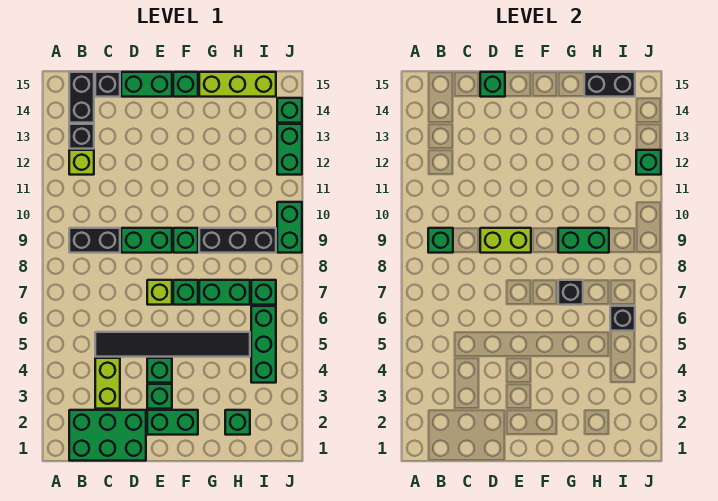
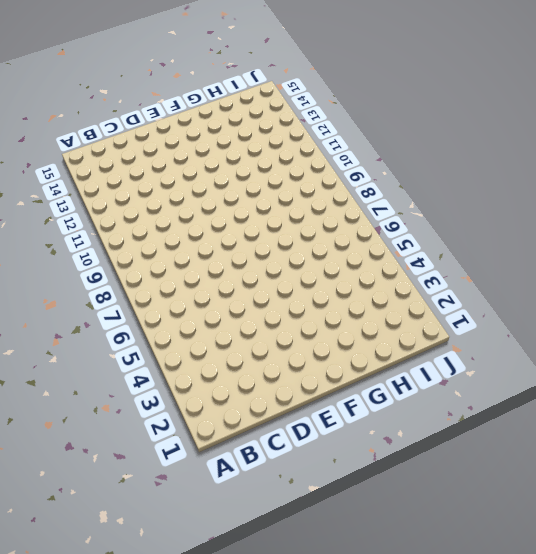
none -> green 2x3 brick [69,410,146,461]
none -> black 1x2 brick [69,228,120,253]
none -> lime 1x1 brick [69,150,94,175]
none -> black 1x1 brick [69,124,94,149]

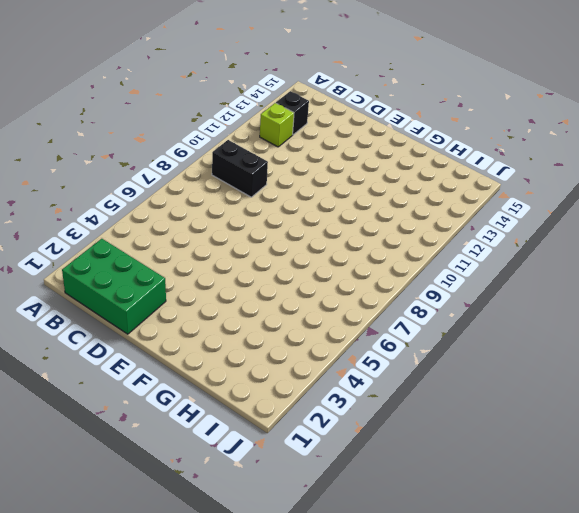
none -> black 1x2 brick [69,72,94,123]
none -> lime 1x2 brick [95,358,120,409]
none -> black 1x6 tile [95,332,250,357]
none -> black 1x1 brick [95,72,120,97]

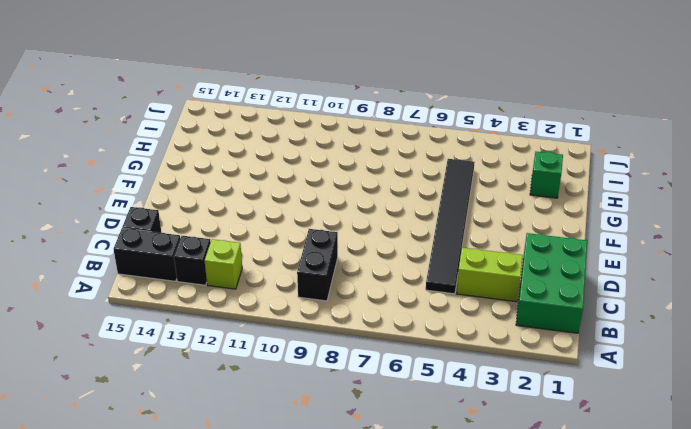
none -> green 1x2 brick [121,228,172,253]
none -> green 1x2 brick [121,72,172,97]
none -> green 1x2 brick [147,410,198,435]
none -> green 1x1 brick [147,384,172,409]

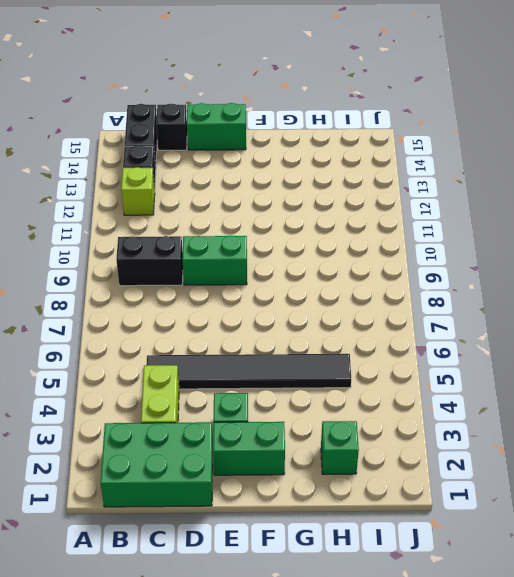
none -> green 1x1 brick [147,358,172,383]
none -> lime 1x1 brick [147,280,172,305]
none -> green 1x1 brick [173,280,198,305]
none -> green 1x1 brick [173,228,198,253]

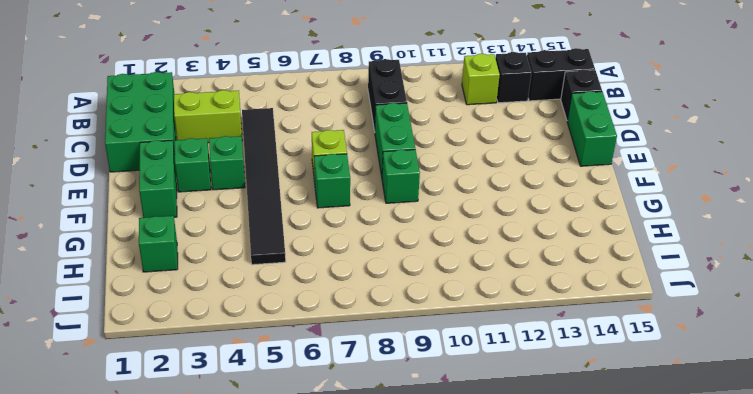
none -> green 1x1 brick [173,72,198,97]
none -> green 1x2 brick [199,280,250,305]
none -> black 1x3 brick [199,228,276,253]
none -> lime 1x3 brick [199,72,276,97]

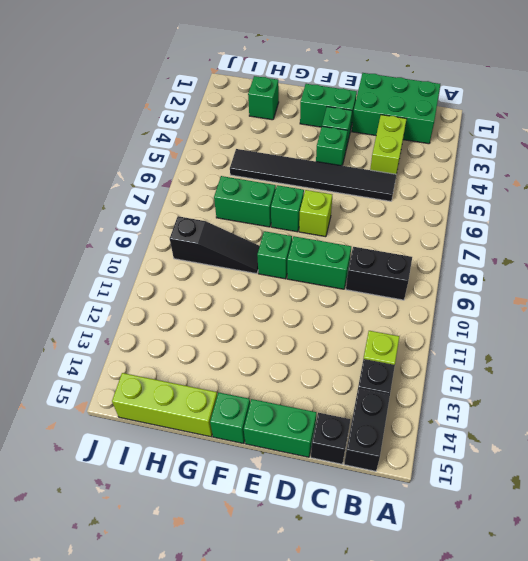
black 1x3 slope [170,216,260,274] -> black 1x3 brick [199,228,276,253]
none -> green 1x3 brick [251,306,276,383]
none -> green 1x1 brick [251,280,276,305]
none -> green 1x2 brick [277,202,302,253]
none -> green 1x2 brick [277,124,302,175]

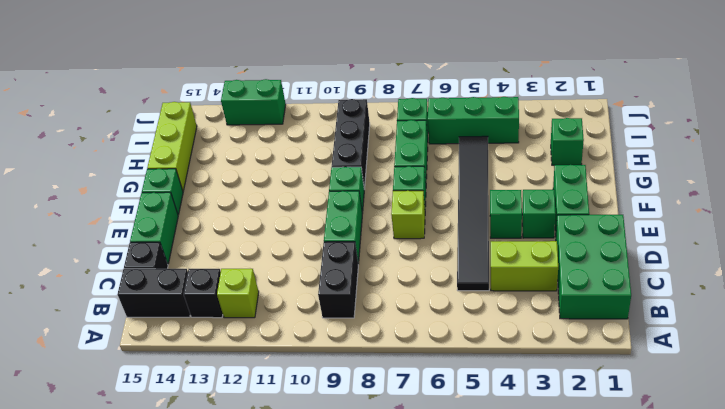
none -> green 1x2 brick [277,202,302,253]
none -> green 1x1 brick [277,98,302,123]
none -> green 1x1 brick [428,228,453,253]
none -> lime 1x2 brick [480,228,531,253]

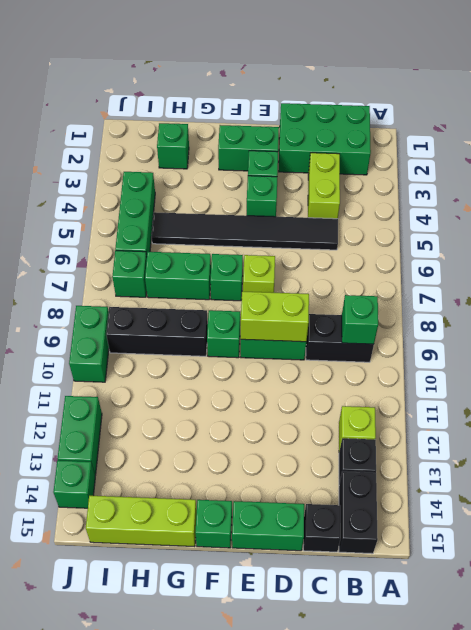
none -> green 1x1 brick [480,72,505,97]
none -> black 1x1 brick [558,280,583,305]
none -> green 1x2 brick [558,228,609,253]
none -> black 1x2 brick [584,72,635,97]

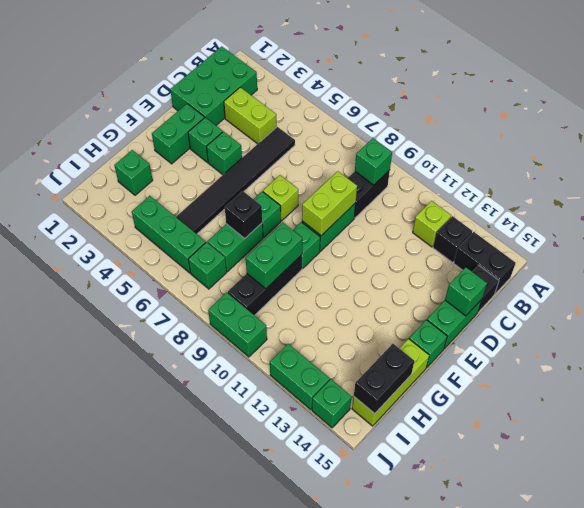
none -> black 1x1 brick [610,306,635,331]
none -> green 1x1 brick [636,150,661,175]

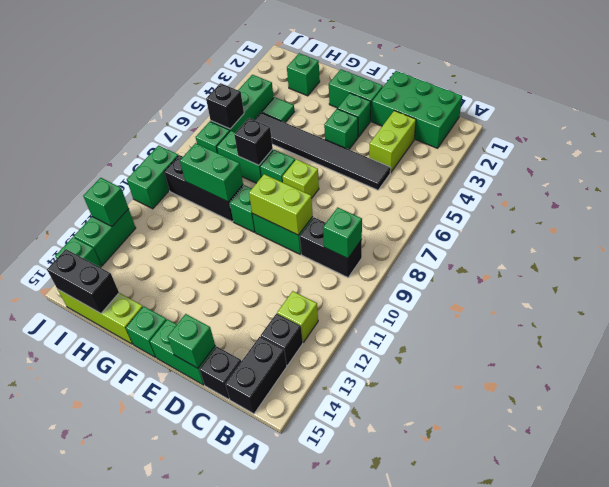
green 1x1 tile [262,97,294,123] -> none

